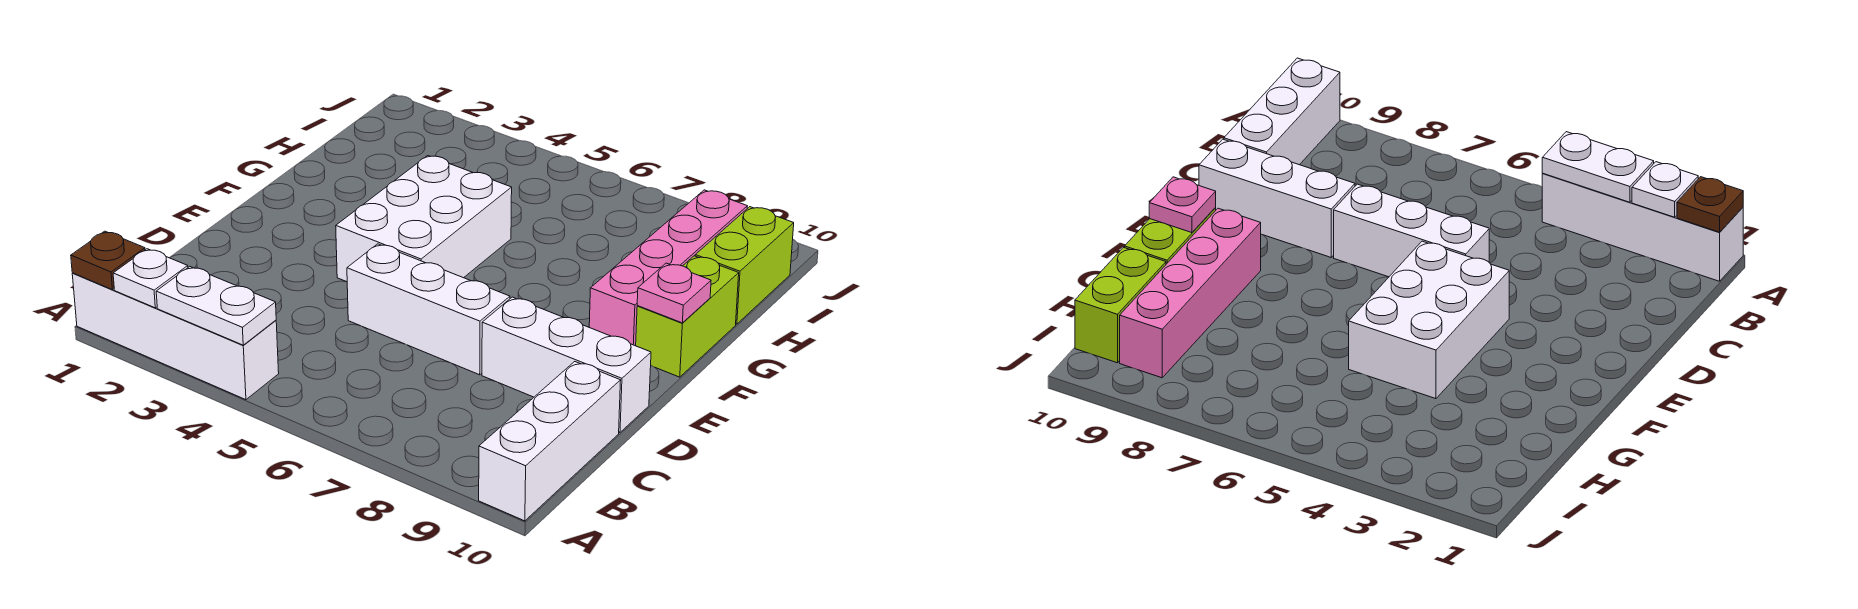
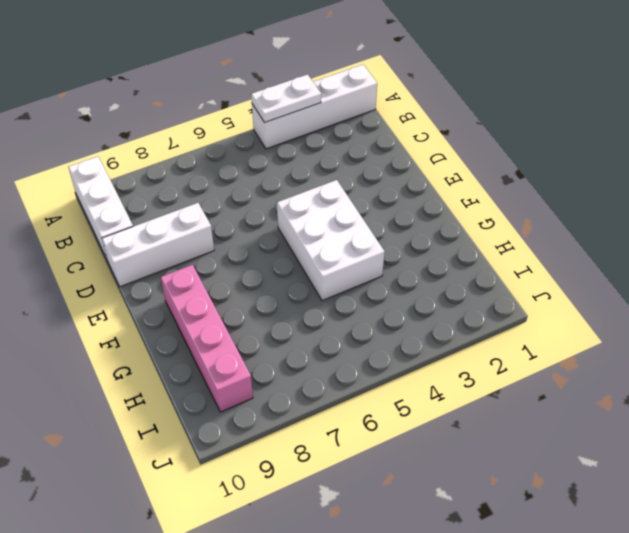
none -> white 1x3 brick [347,244,510,375]
none -> lime 1x2 brick [636,256,739,377]
none -> lime 1x2 brick [695,207,794,324]

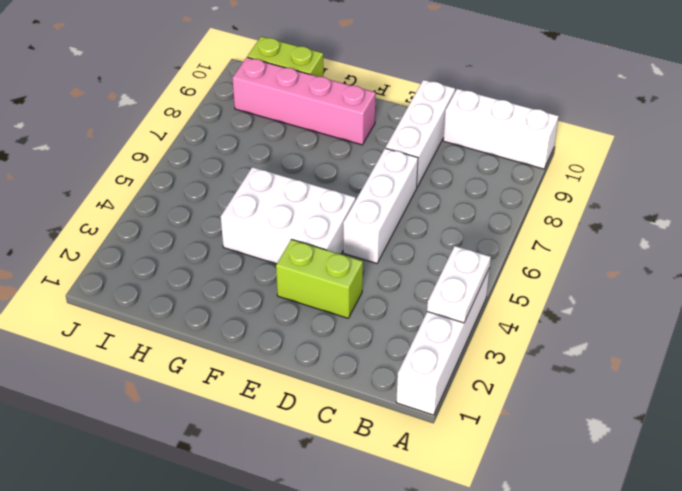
lime 1x2 brick [276,239,363,318] -> lime 1x2 brick moved to [636,256,739,377]
none -> brown 1x1 plate [71,231,145,290]
none -> white 1x1 plate [113,249,188,308]
none -> pink 1x1 plate [637,263,711,323]

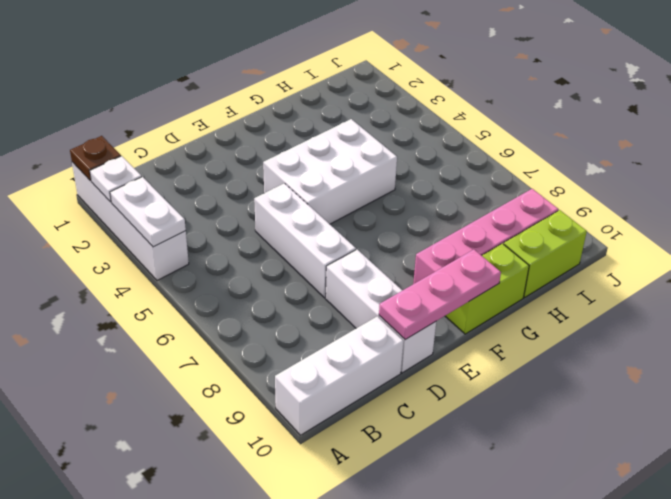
pink 1x3 plate [379,250,501,340] -> pink 1x1 plate [637,263,711,323]

